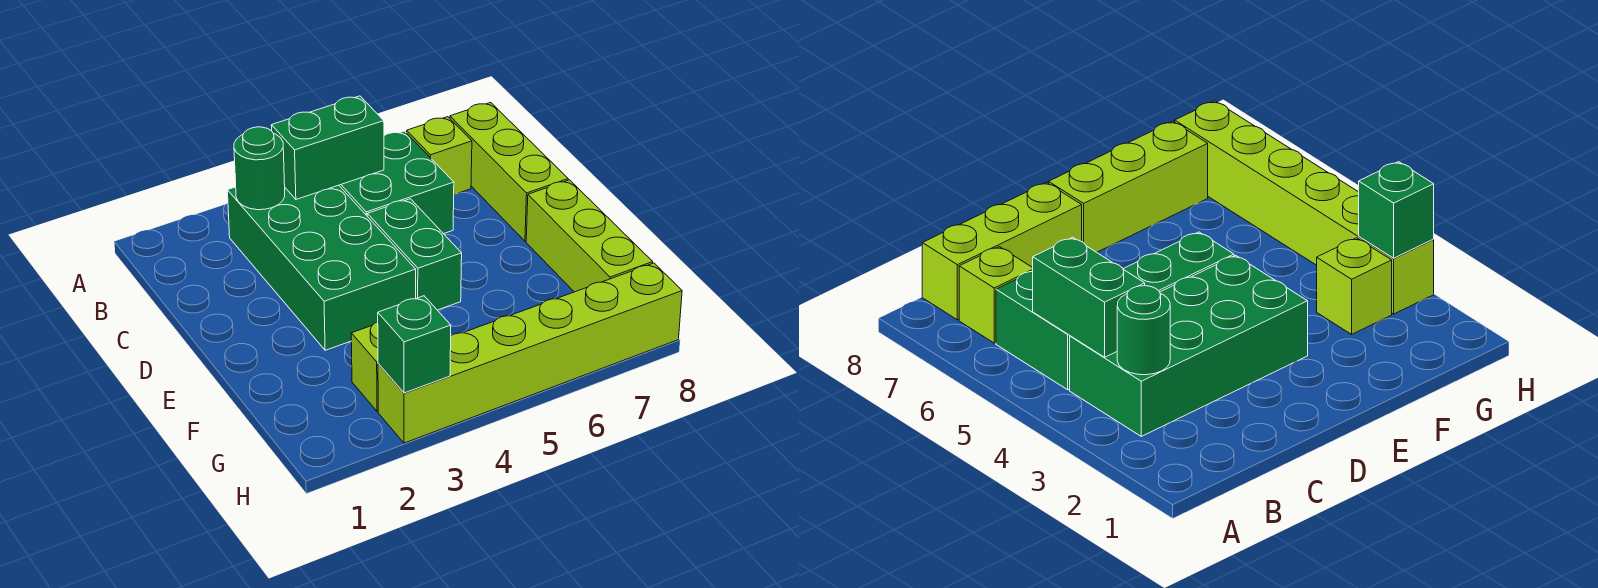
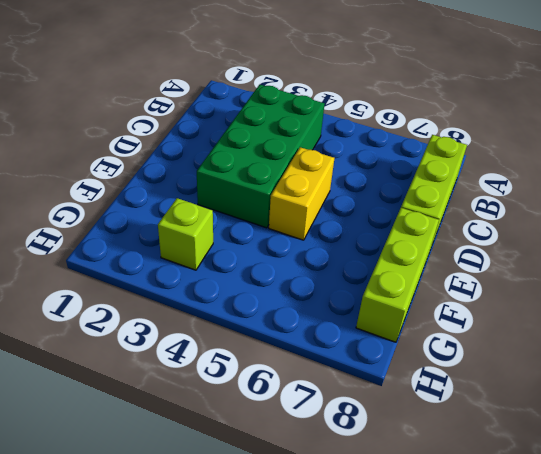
yellow 1x2 brick [269,147,334,240] -> green 1x2 brick [367,199,462,310]
none -> green 2x2 brick [339,131,454,234]
none -> lime 1x1 brick [407,117,472,195]

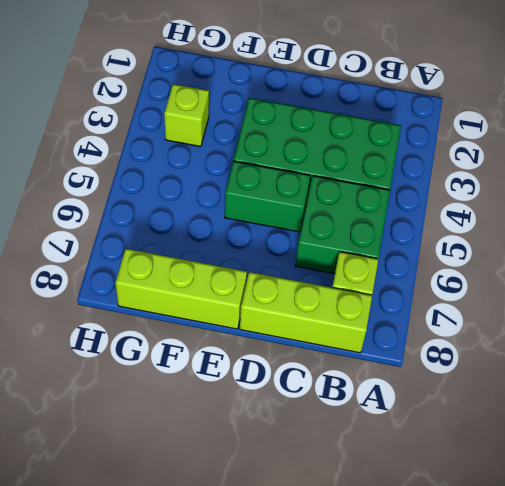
none -> lime 1x6 brick [378,263,682,443]
none -> green 1x1 round brick [234,127,285,210]

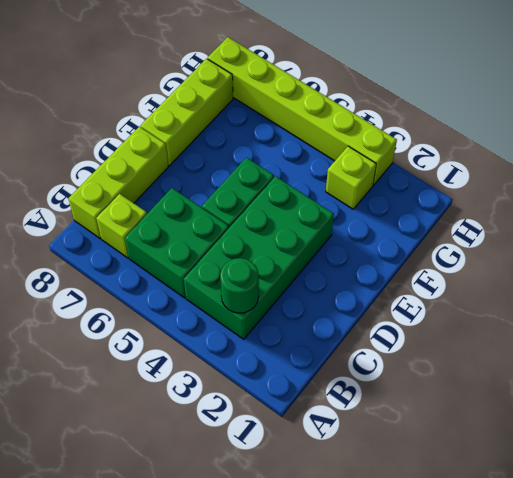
none -> green 1x2 brick [271,96,384,199]
none -> green 1x1 brick [378,296,451,393]

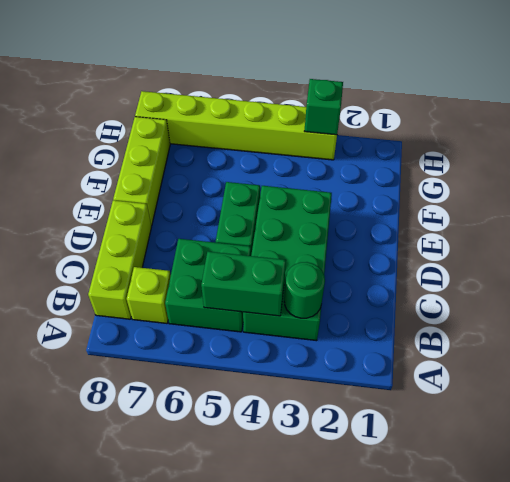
none -> lime 1x1 brick [351,322,378,411]

